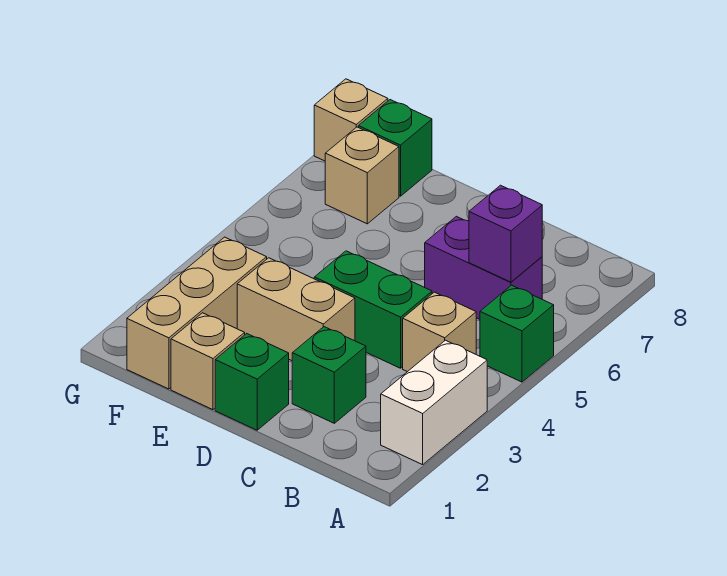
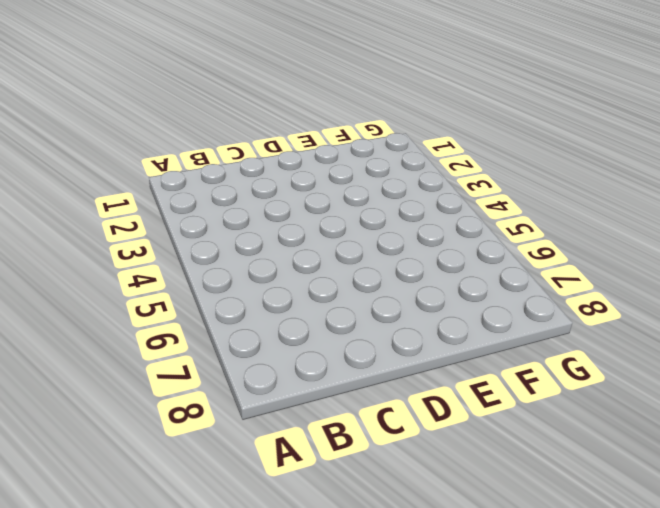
none -> white 1x2 brick [381,340,487,465]
none -> green 1x1 brick [480,285,554,382]
none -> tan 1x1 brick [403,292,476,372]

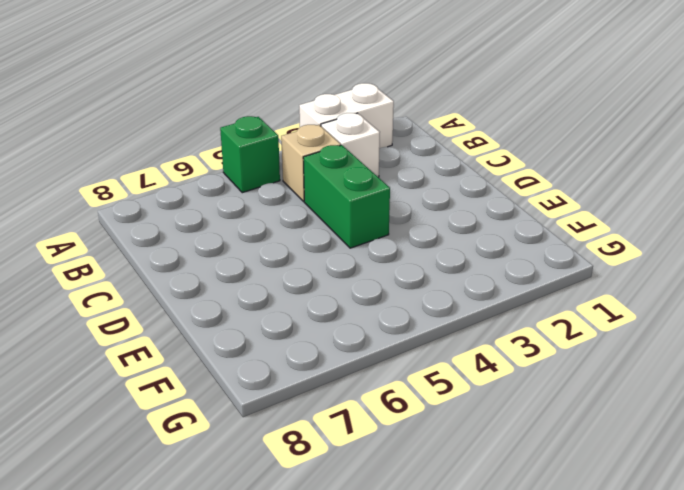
white 1x1 brick [321,113,380,177] -> none
none -> purple 1x2 brick [425,216,542,319]
none -> green 1x1 brick [292,327,366,423]
none -> green 1x1 brick [215,334,289,430]

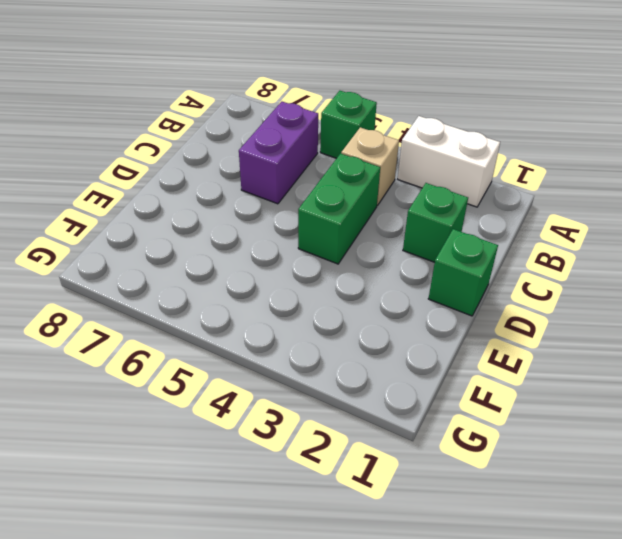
none -> tan 1x2 brick [237,258,355,361]
none -> tan 1x1 brick [171,313,245,410]
none -> tan 1x3 brick [127,237,267,389]

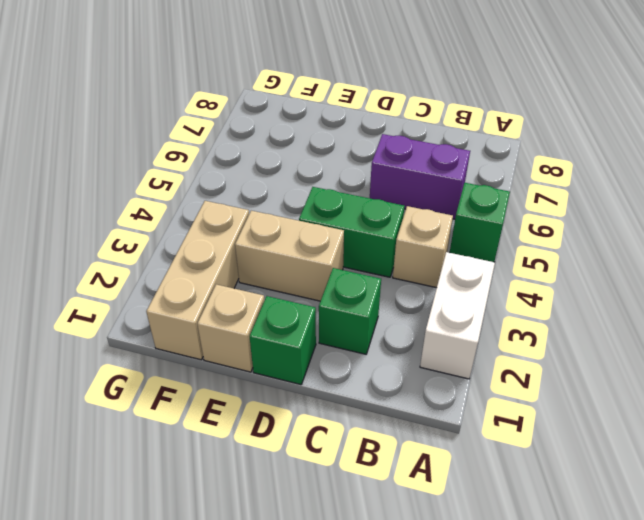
none -> tan 1x1 brick [325,127,399,224]
none -> green 1x1 brick [359,100,432,196]
none -> tan 1x1 brick [314,79,388,161]

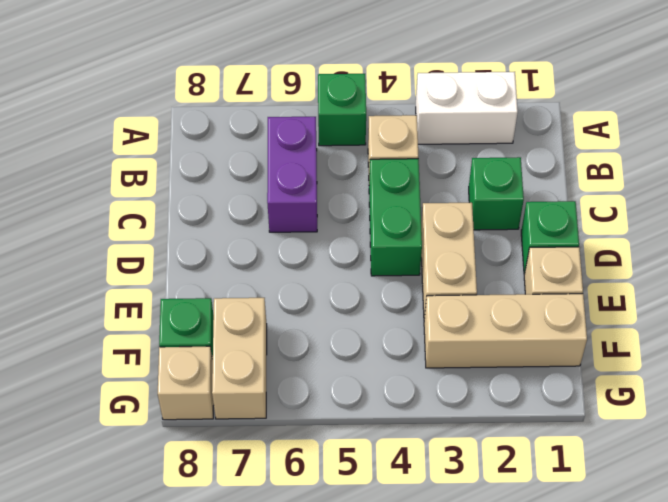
tan 1x2 brick [212,298,267,419] -> tan 1x1 brick [325,127,399,224]
none -> purple 1x1 brick [469,185,542,282]

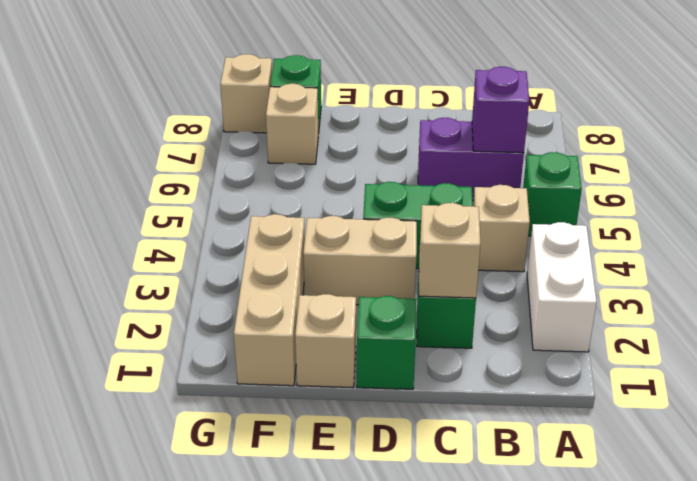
tan 1x1 brick [419,203,481,298] -> none

